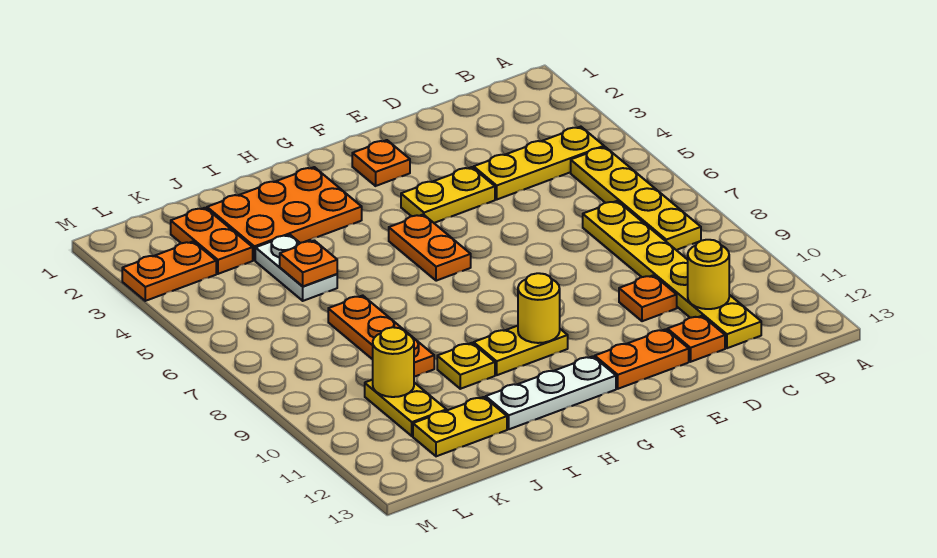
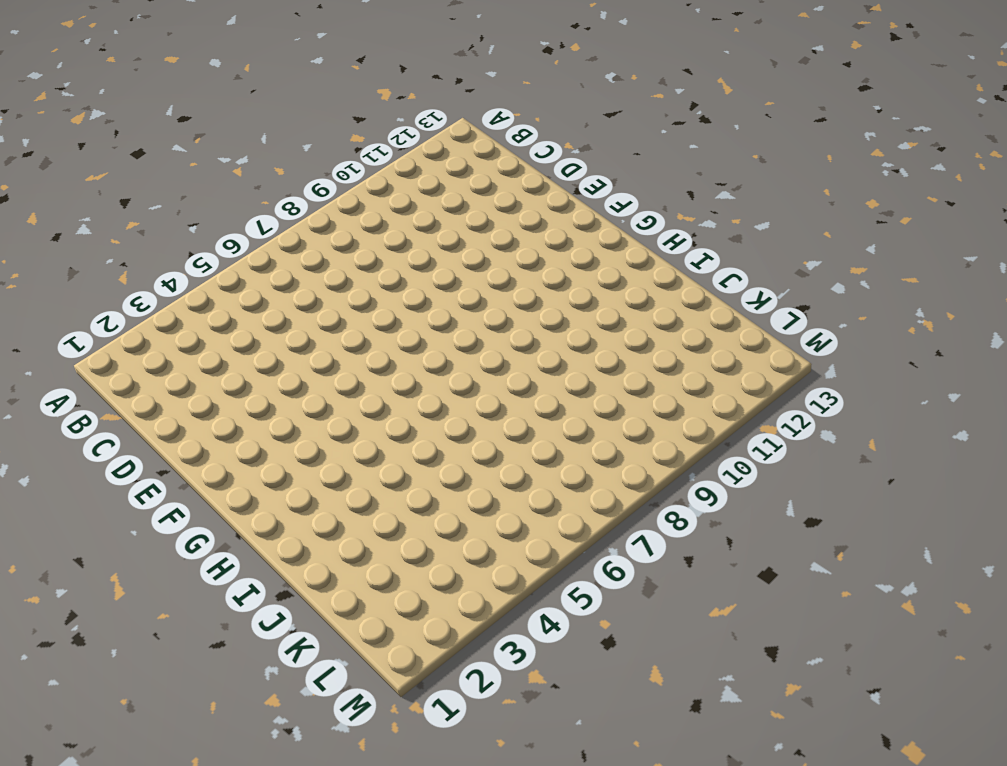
none -> yellow 1x3 plate [474,127,604,199]
none -> yellow 1x4 plate [571,147,701,250]
none -> yellow 1x6 plate [583,201,761,348]

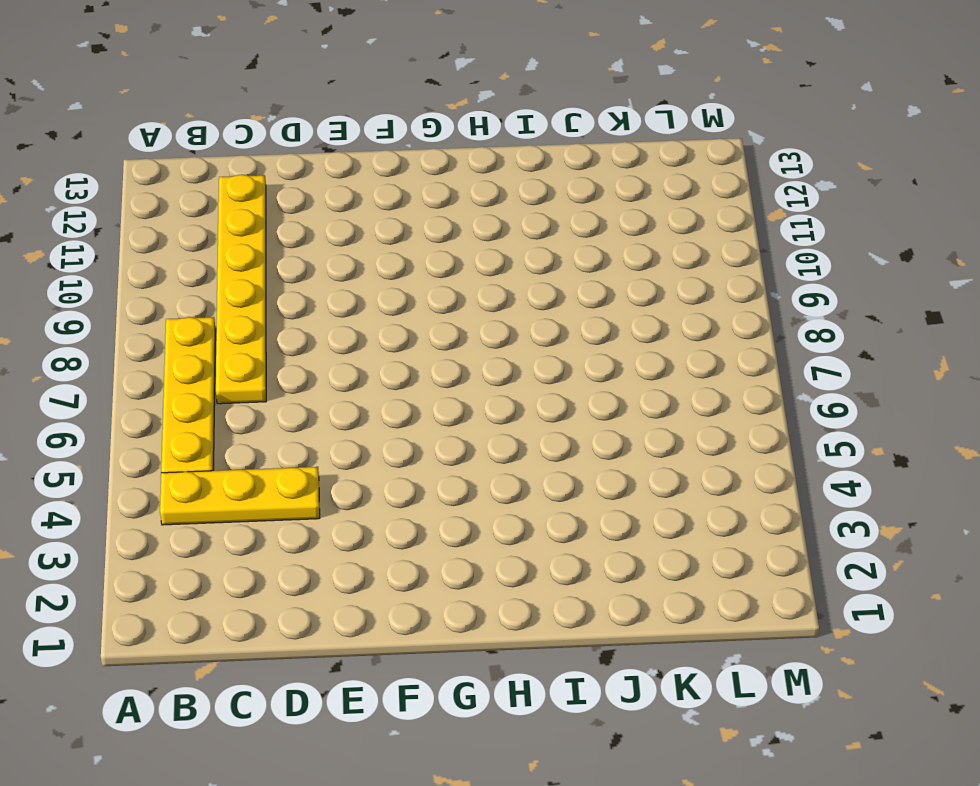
none -> orange 1x1 plate [619,275,677,321]
none -> orange 1x1 plate [667,316,725,362]
none -> yellow 1x2 plate [401,167,495,223]

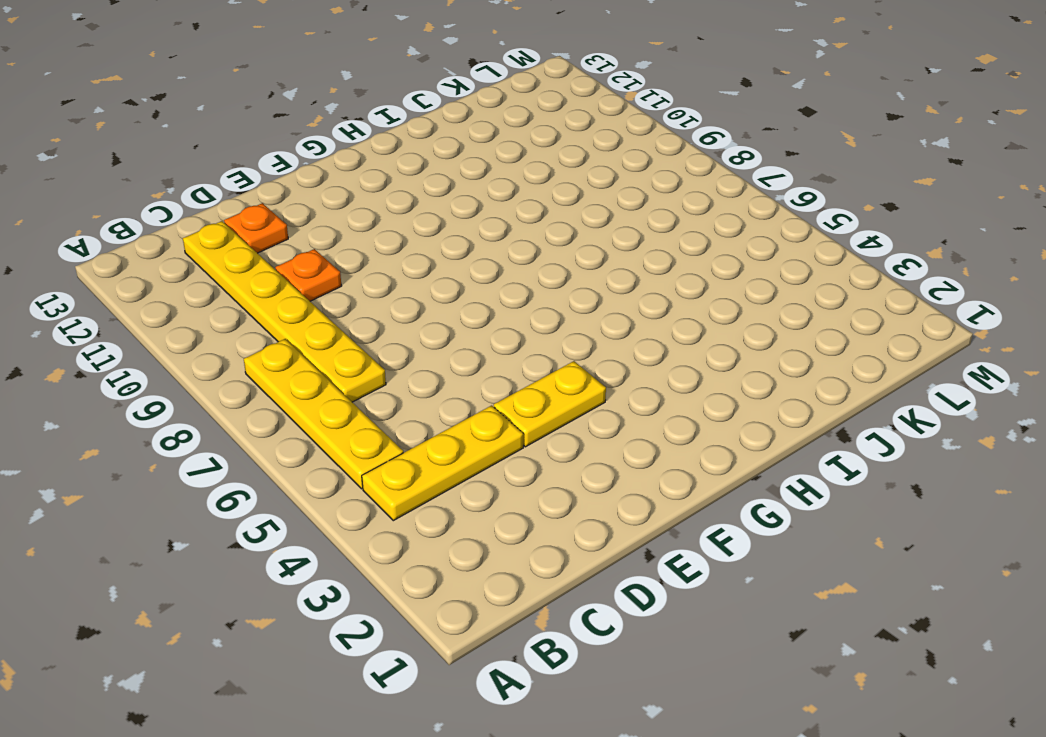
none -> orange 1x2 plate [595,329,689,389]
none -> orange 1x1 plate [352,140,410,186]
none -> orange 1x2 plate [389,214,471,281]

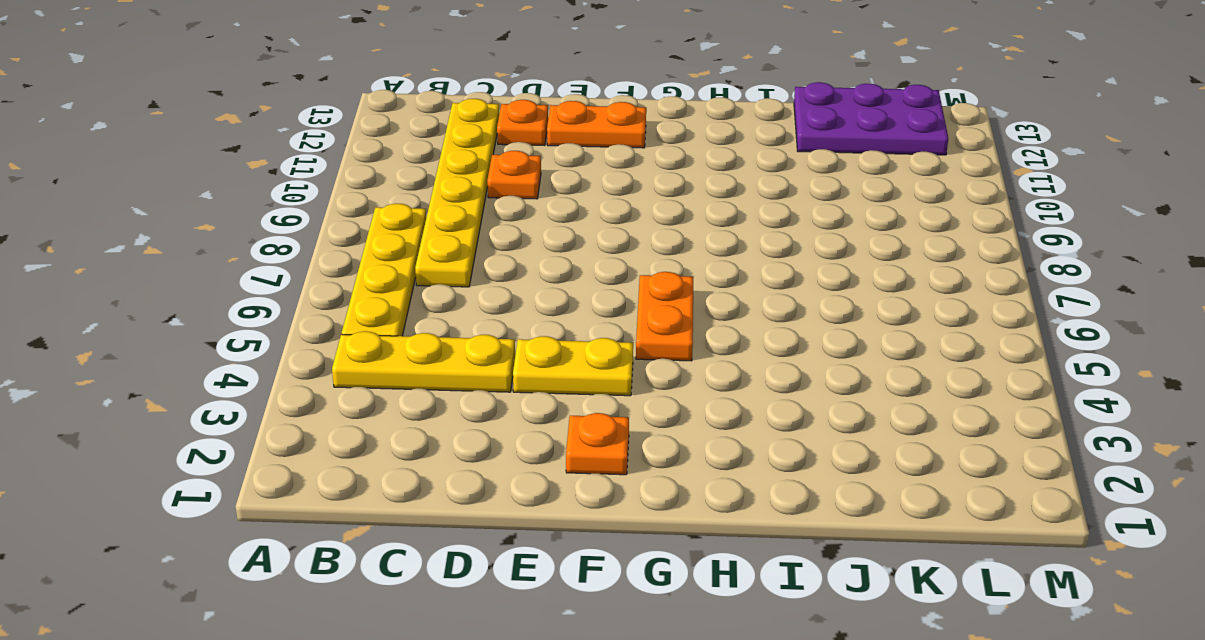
purple 2x3 plate [794,82,948,155] -> yellow 1x2 plate [413,397,507,456]
none -> yellow 1x2 plate [474,326,568,375]
none -> white 1x3 plate [486,356,616,429]
none -> orange 2x3 plate [207,167,362,260]

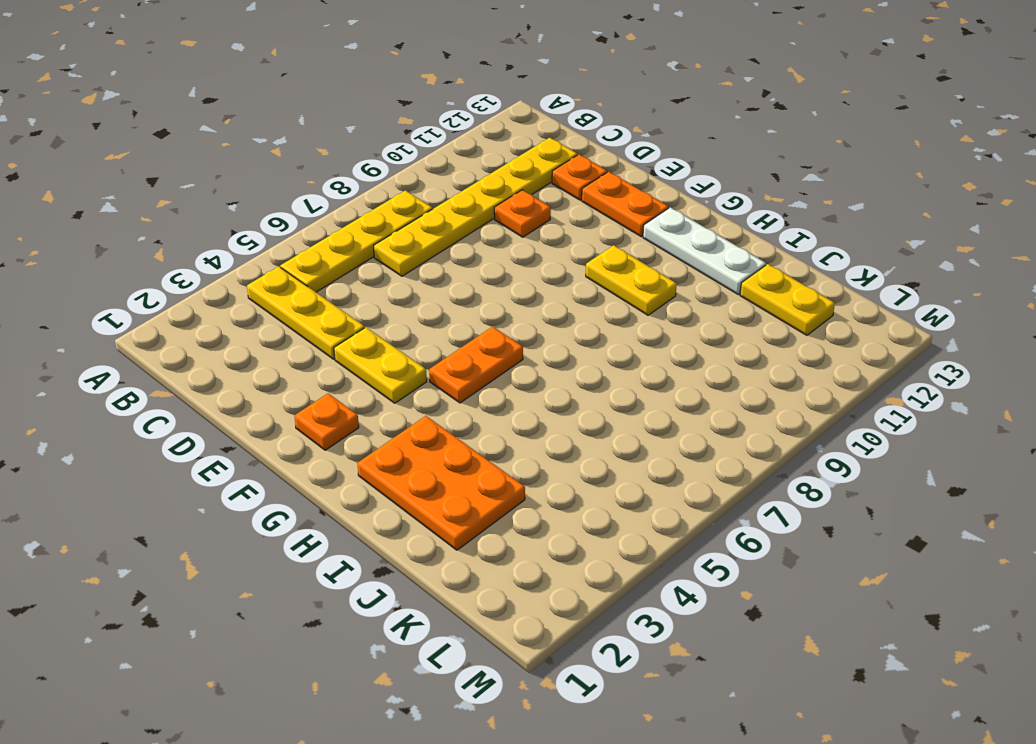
none -> yellow 1x1 plate [437,343,495,389]
none -> white 1x2 plate [255,235,337,301]
none -> orange 1x3 plate [328,296,434,377]

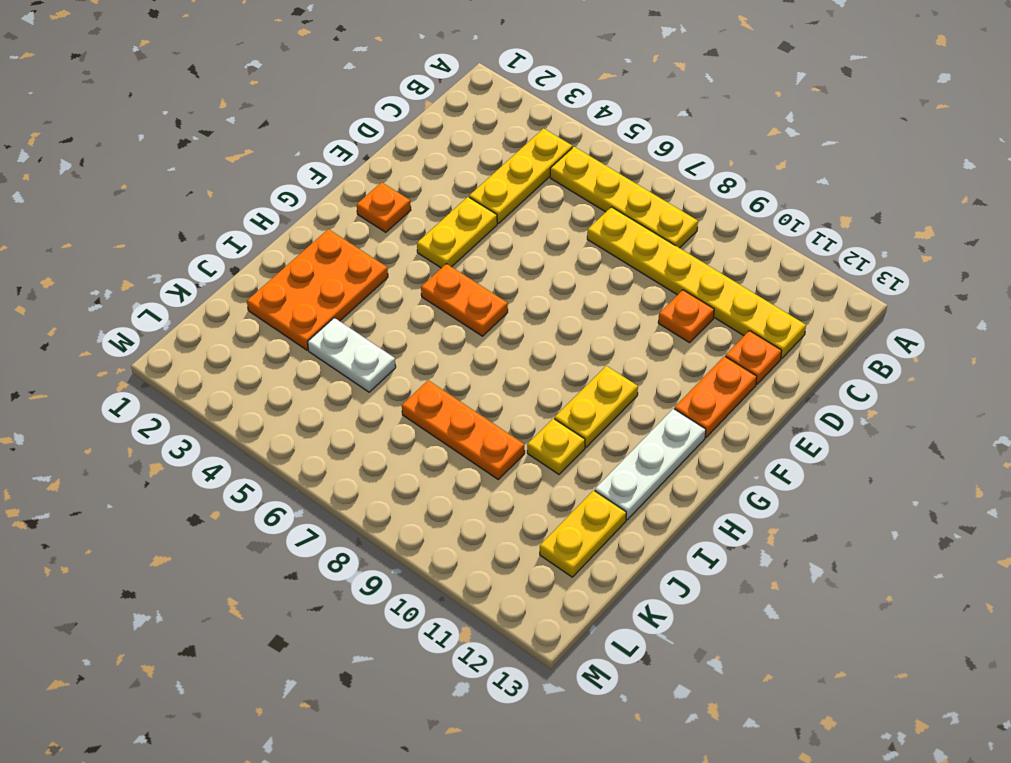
none -> orange 1x2 plate [171,208,253,274]
none -> yellow 1x2 plate [365,380,446,436]
none -> orange 1x2 plate [122,242,216,301]

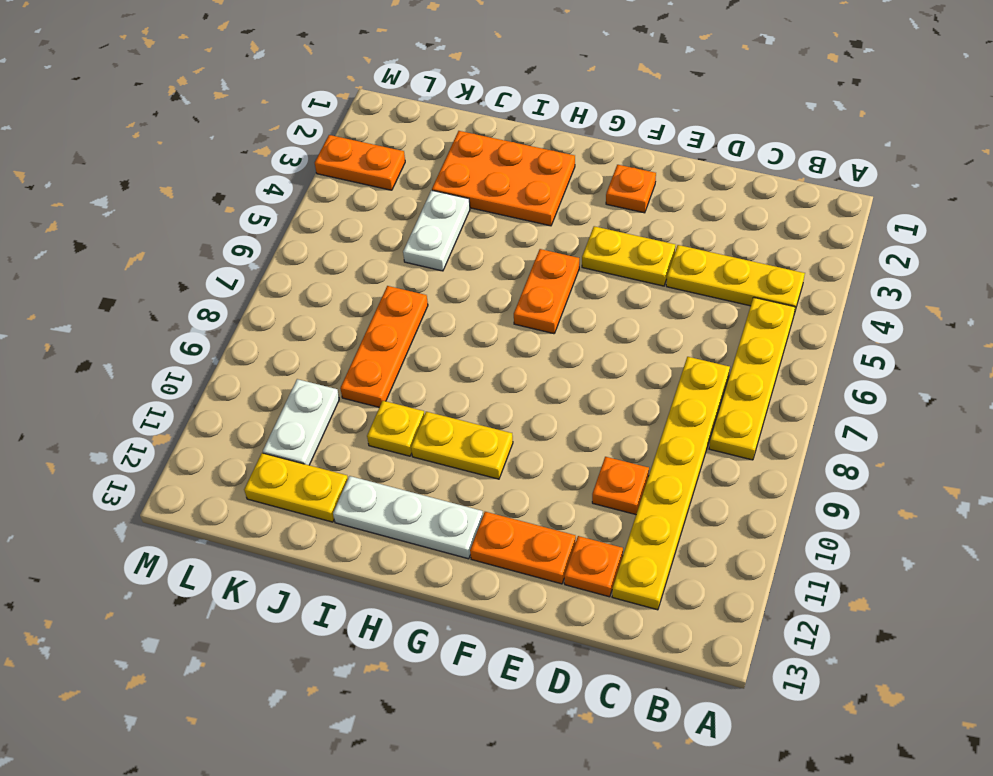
white 1x2 plate [263,379,339,465] -> yellow 1x2 plate [365,380,446,436]
none -> orange 1x2 plate [171,208,253,274]
none -> yellow 1x1 round brick [688,240,729,309]
none -> yellow 1x1 round brick [518,273,560,343]

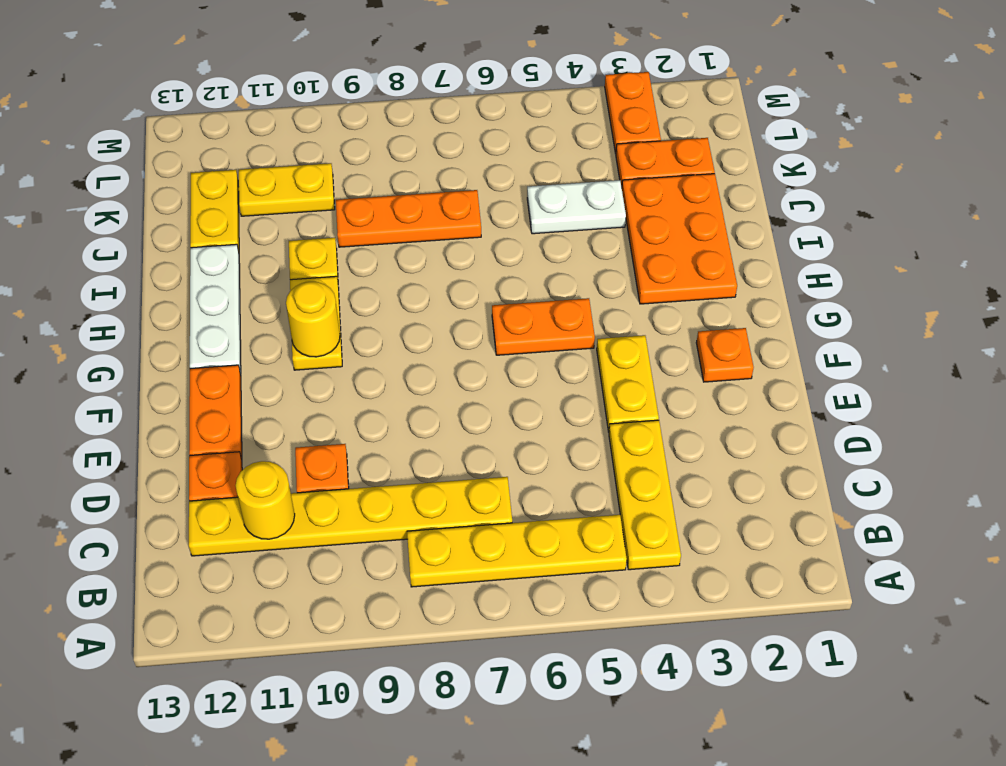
none -> orange 1x1 plate [280,240,337,286]
none -> yellow 1x1 round brick [372,327,414,397]

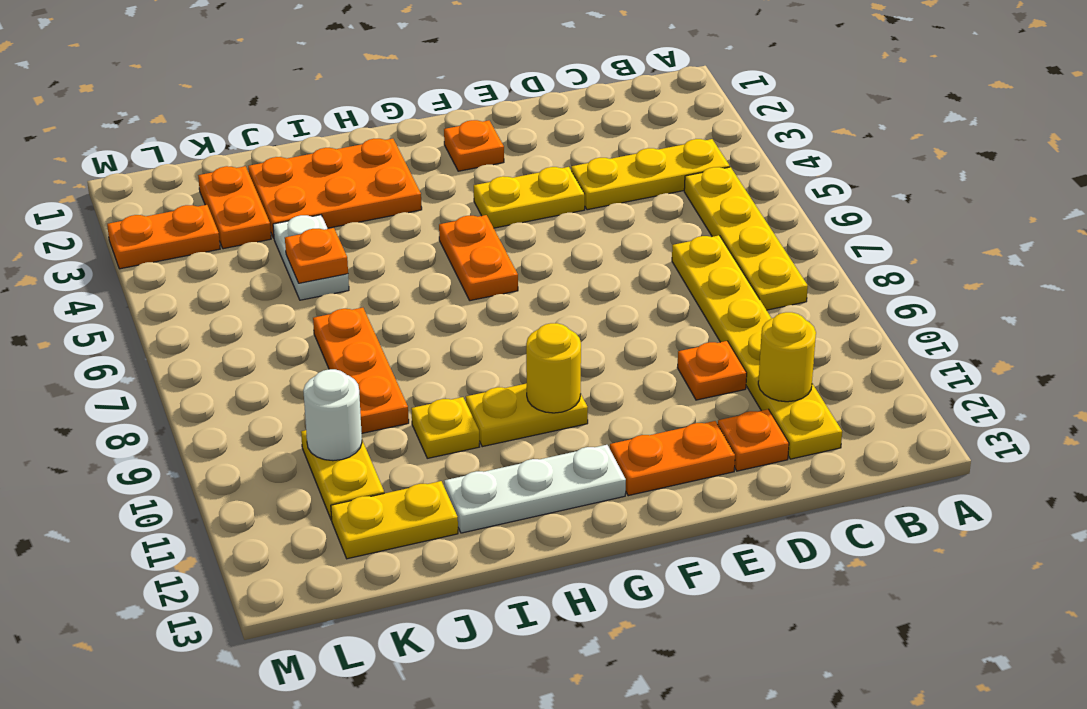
white 1x1 round brick [303,369,362,461] -> yellow 1x1 round brick [372,327,414,397]

